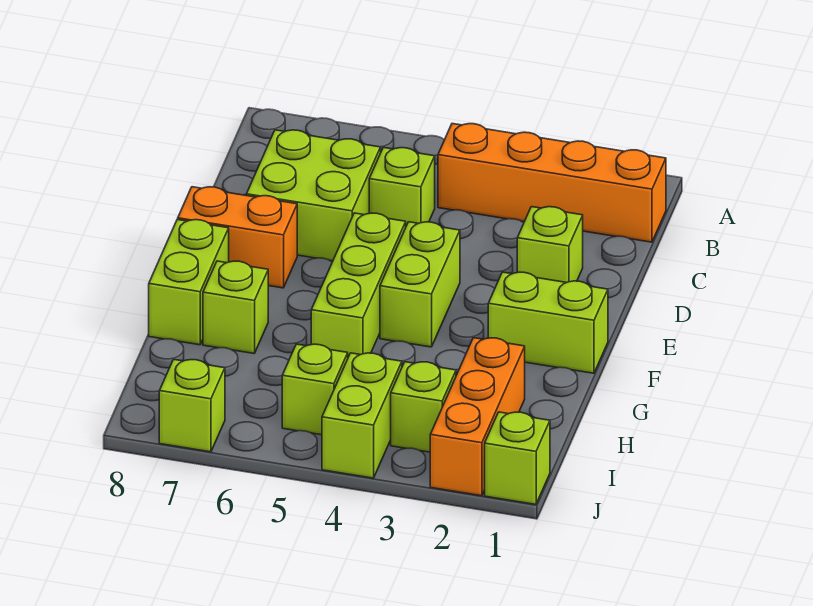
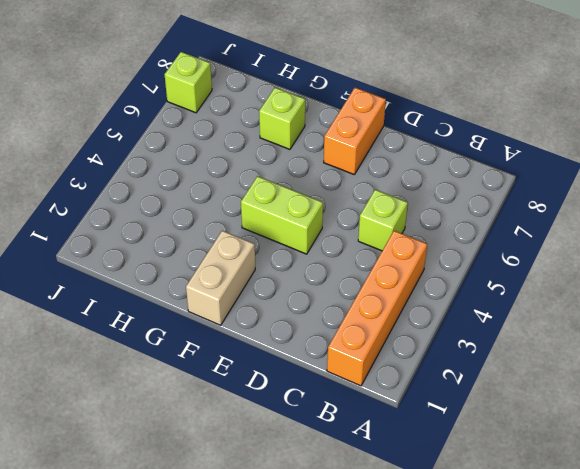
tan 1x2 brick [186,231,255,325] -> lime 1x2 brick [488,272,608,373]
none -> lime 2x2 brick [246,130,381,261]
none -> lime 1x1 brick [517,207,583,283]
none -> lime 1x3 brick [311,213,406,357]

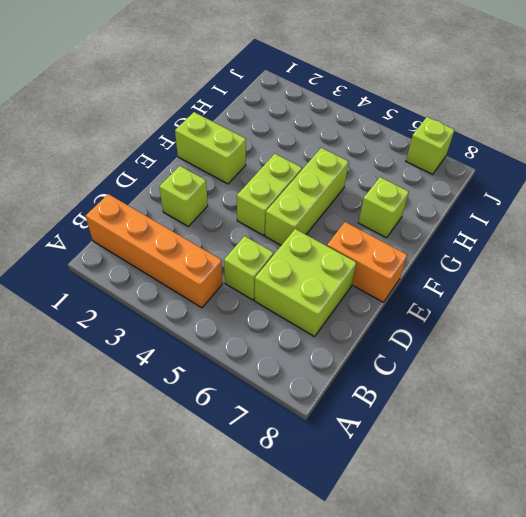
none -> lime 1x2 brick [149,219,229,345]
none -> orange 1x3 brick [430,338,525,496]
none -> lime 1x1 brick [391,362,456,452]

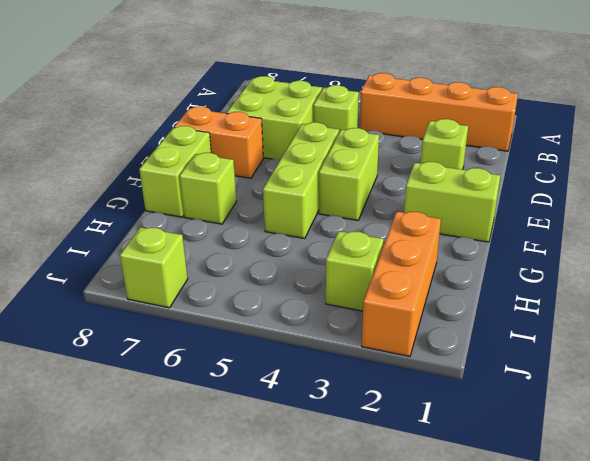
none -> lime 1x2 brick [322,353,402,478]
none -> lime 1x1 brick [282,344,348,435]
none -> lime 1x1 brick [485,412,550,504]

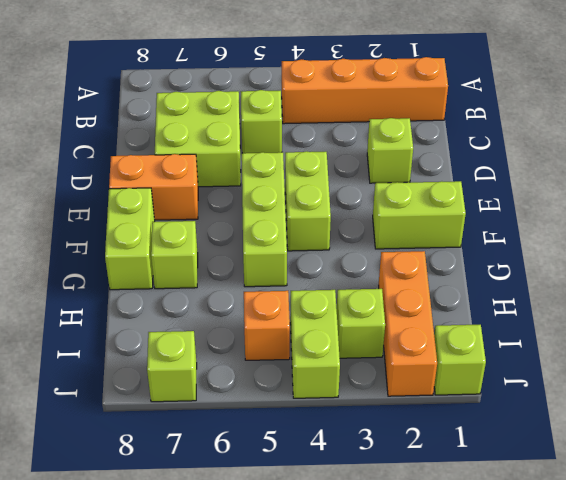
orange 1x1 brick [244,291,290,360] -> lime 1x1 brick [282,344,348,435]

